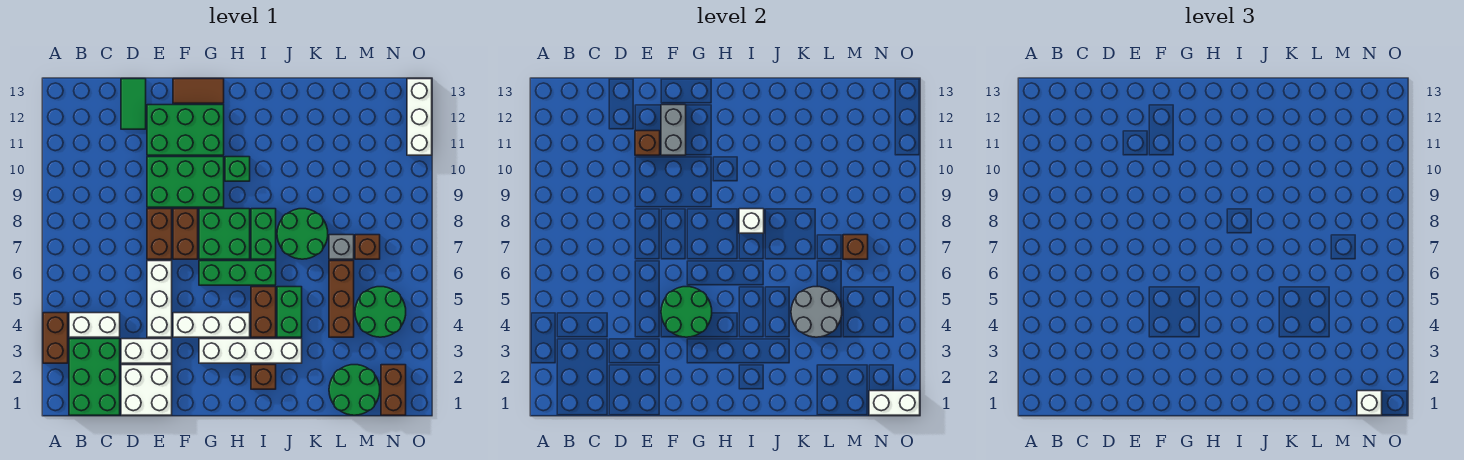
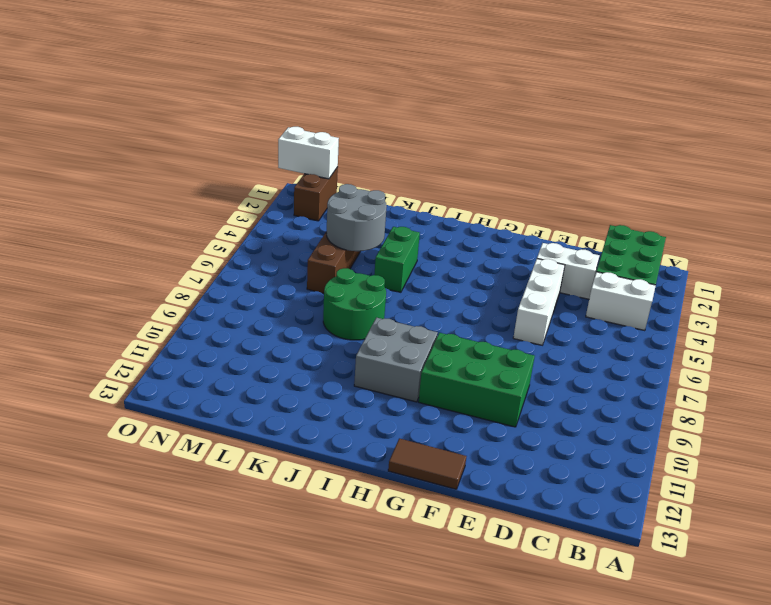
grey 2x2 brick [354,318,438,402] -> green 1x1 brick [225,157,250,181]
none -> brown 1x2 brick [43,313,68,363]
none -> white 2x2 brick [121,365,172,415]
none -> green 1x2 tile [121,79,146,129]
none -> brown 1x2 brick [147,209,172,259]

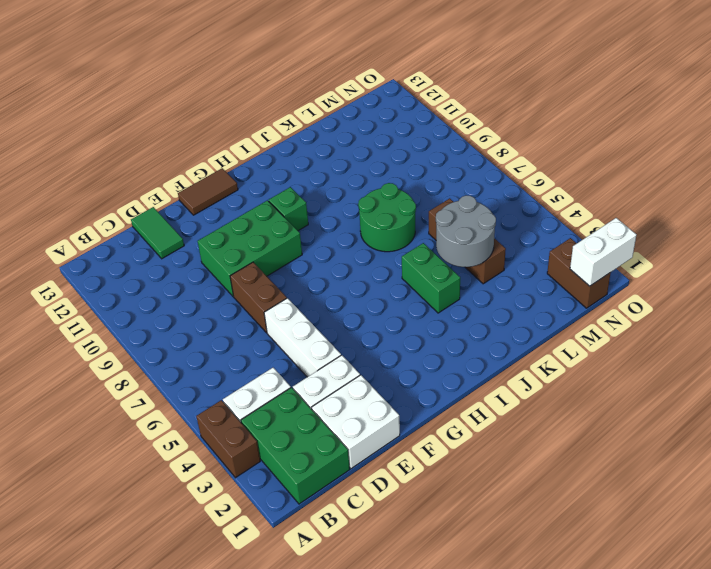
none -> green 2x3 brick [147,105,224,155]
none -> white 1x3 brick [173,313,250,337]
none -> brown 1x2 brick [173,209,198,259]
none -> white 1x4 brick [199,339,302,363]

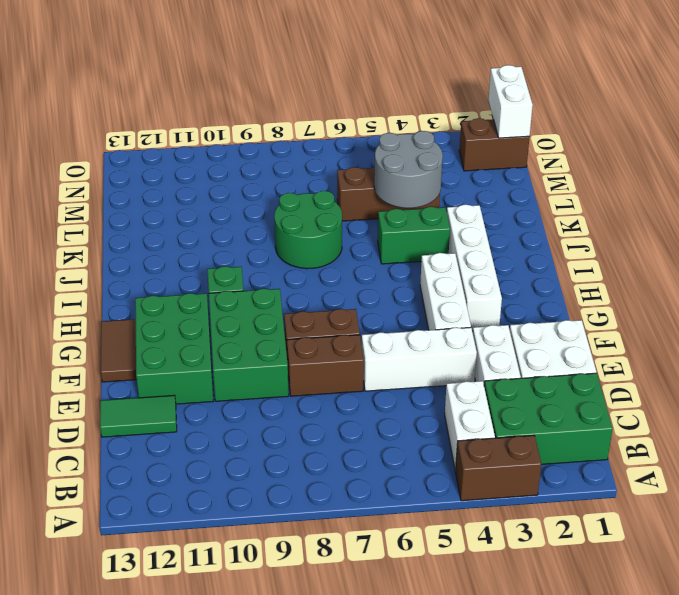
none -> green 1x3 brick [199,261,276,285]
none -> green 2x2 brick [199,209,250,259]
none -> brown 1x1 brick [251,365,276,389]
none -> brown 1x2 brick [251,287,276,337]

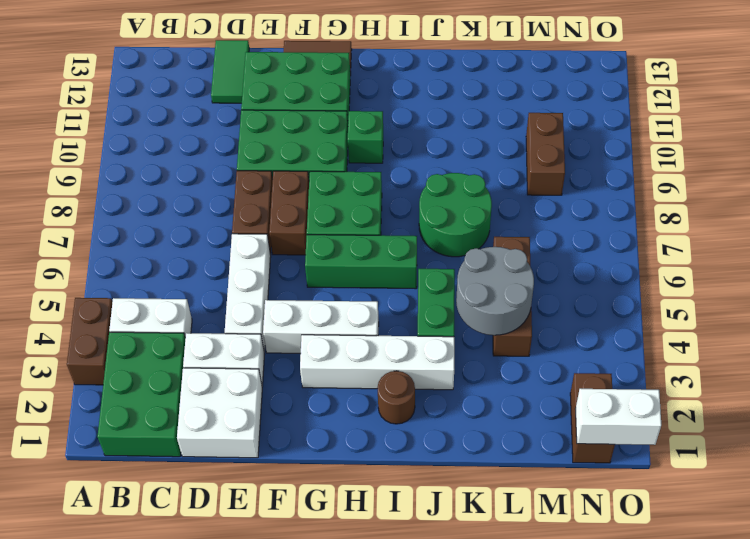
brown 1x1 round brick [377,371,415,424] -> brown 1x1 brick [251,365,276,389]
brown 1x2 brick [526,113,565,195] -> brown 1x2 brick moved to [251,287,276,337]
none -> green 1x2 brick [251,209,276,259]
none -> green 2x2 round brick [329,365,380,415]
none -> grey 1x1 brick [329,235,354,259]
none -> green 2x2 round brick [355,287,406,337]

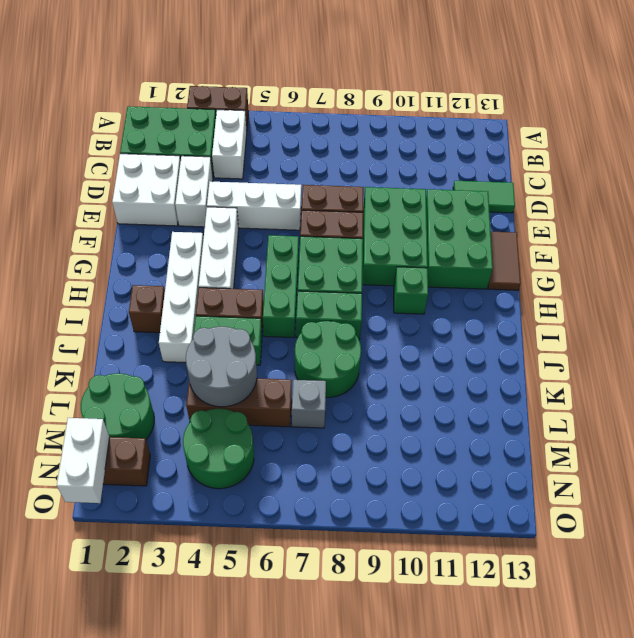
none -> brown 1x1 brick [355,235,380,259]
none -> white 1x3 brick [407,79,432,155]
none -> brown 1x1 brick [635,131,660,155]
none -> green 2x2 round brick [661,287,712,337]

